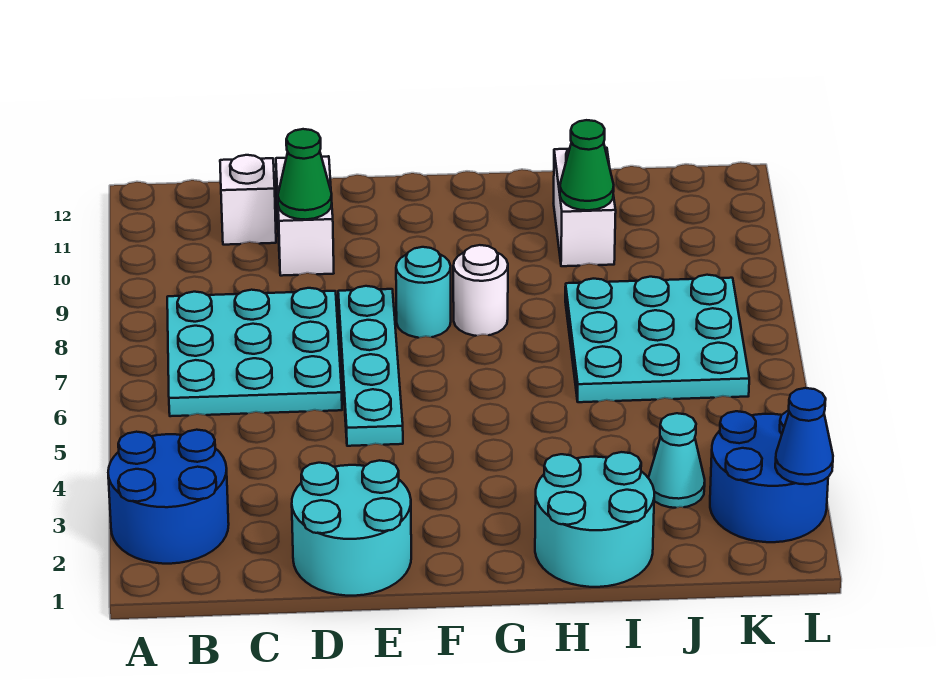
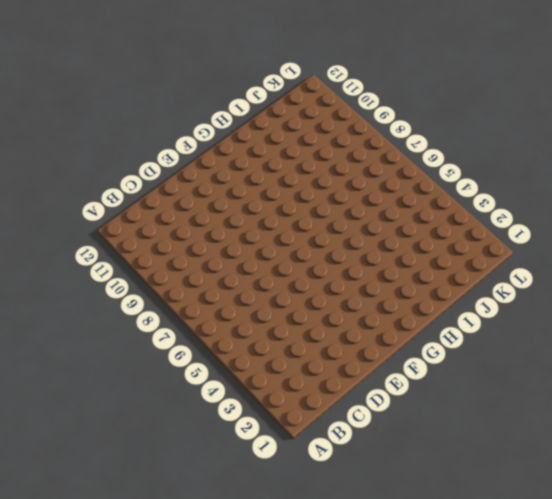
none -> blue 2x2 round brick [108,430,229,564]
none -> cyan 3x3 plate [167,288,342,416]
none -> white 1x1 brick [220,155,276,245]

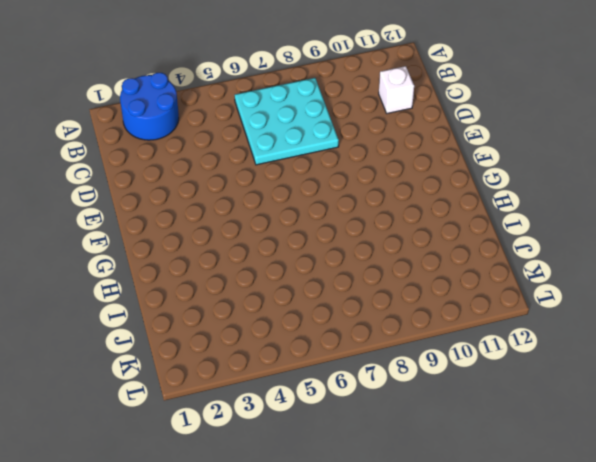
none -> cyan 2x2 round brick [292,460,411,596]
none -> white 1x2 brick [276,156,334,276]
none -> cyan 1x4 plate [338,286,403,446]

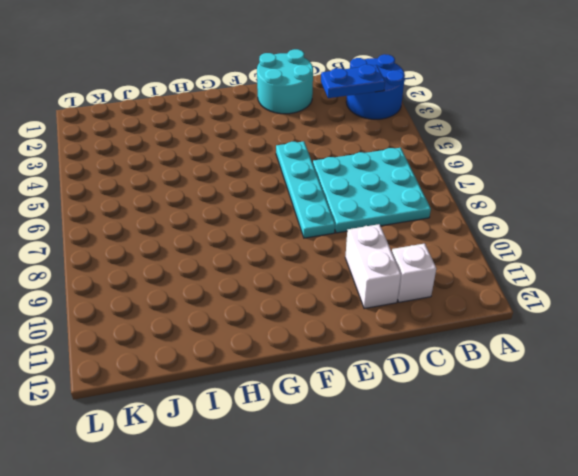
blue 1x2 plate [321,64,385,98] -> none
none -> cyan 1x1 round brick [396,247,451,338]
none -> white 1x1 round brick [453,245,508,336]
none -> cyan 2x2 round brick [535,452,654,587]

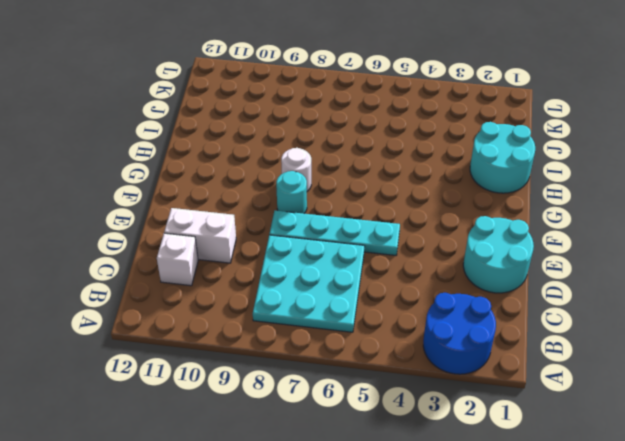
none -> cyan 3x3 plate [565,275,749,402]
none -> white 1x2 brick [554,148,616,266]
none -> cyan 1x1 cone [649,413,705,508]

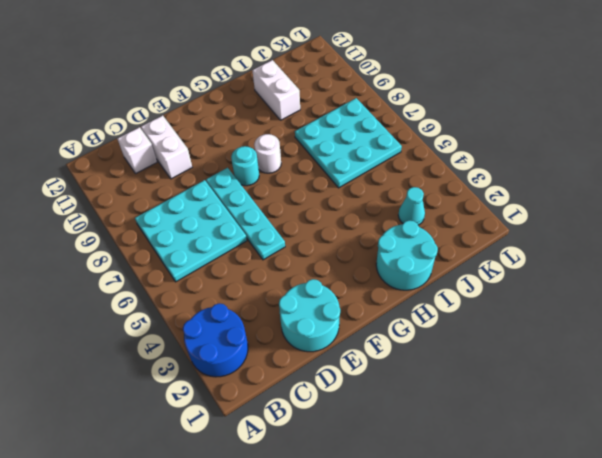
none -> blue 2x2 round brick [710,411,828,542]
none -> green 1x1 cone [278,129,332,220]
none -> green 1x1 cone [560,120,614,210]

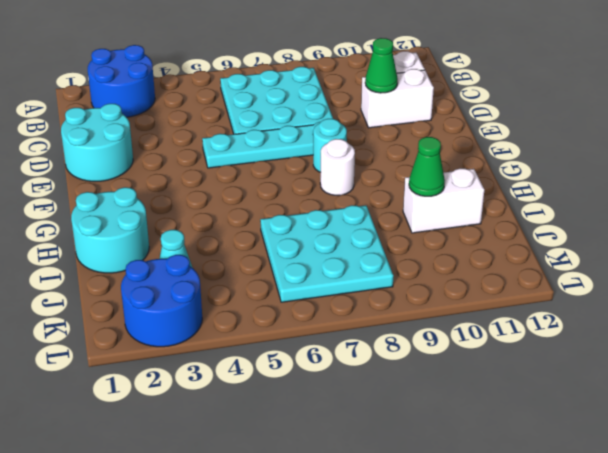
none -> blue 1x1 cone [775,388,833,484]

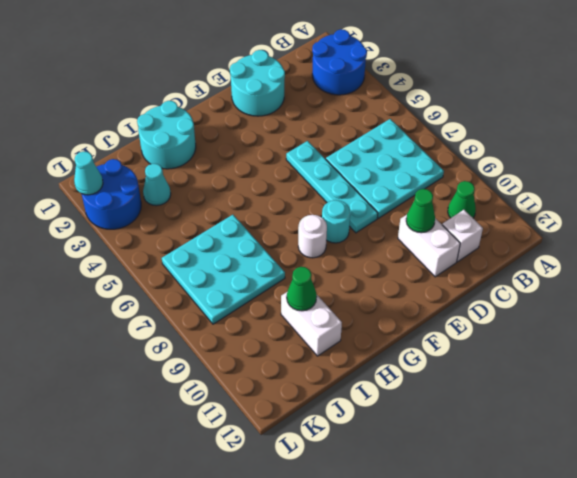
green 1x1 cone [448,181,476,218] -> none
cyan 1x1 cone [74,151,103,195] -> blue 1x1 cone [775,388,833,484]

